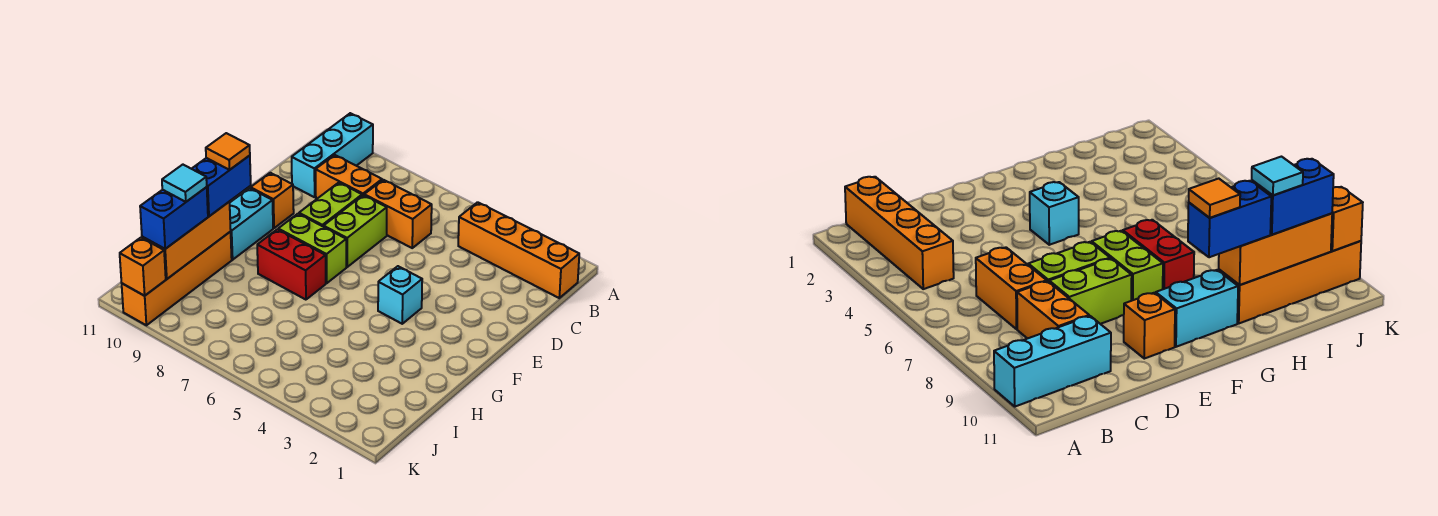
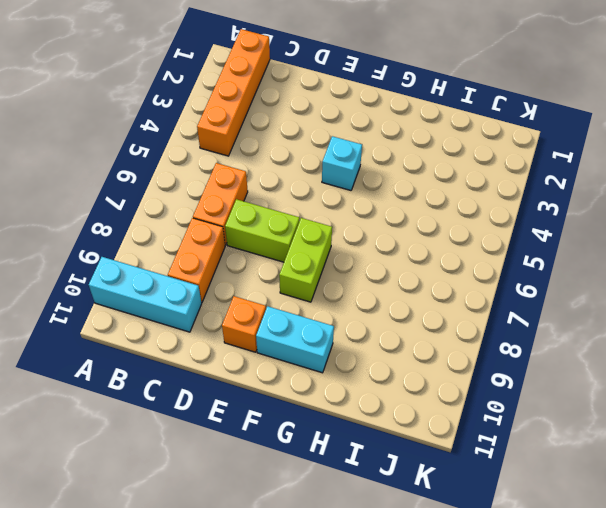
none -> lime 1x2 brick [299,183,362,227]
none -> red 1x2 brick [257,229,326,300]
none -> orange 1x4 brick [122,232,232,325]

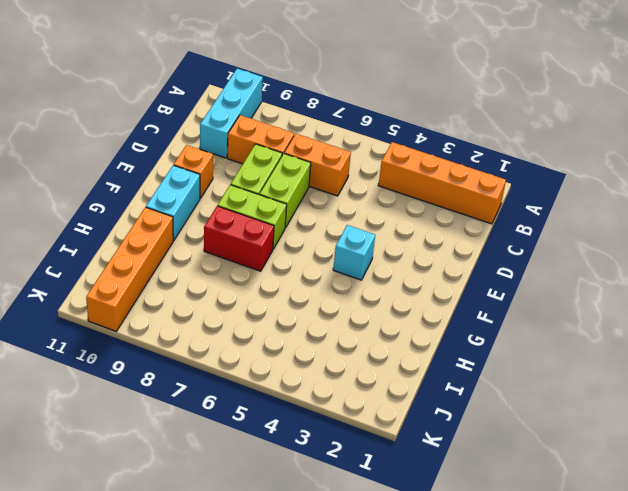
none -> orange 1x3 brick [142,202,231,279]
none -> orange 1x1 brick [120,238,166,296]
none -> blue 1x2 brick [192,155,251,216]

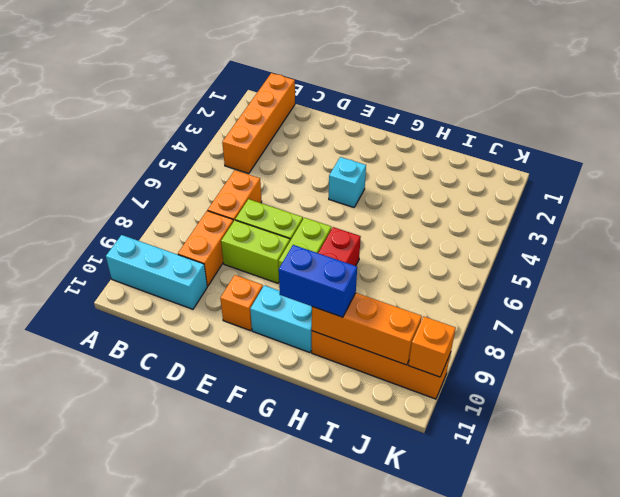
none -> blue 1x2 brick [140,187,208,249]
none -> orange 1x1 tile [206,133,250,170]
none -> cyan 1x1 tile [162,165,207,202]

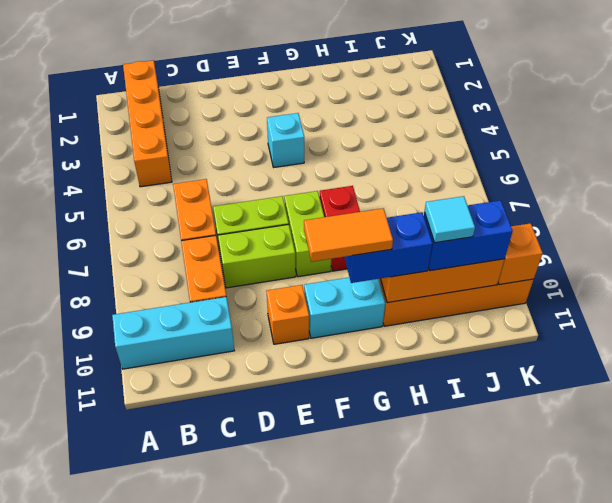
orange 1x2 tile [304,208,393,262] -> orange 1x1 tile [206,133,250,170]

